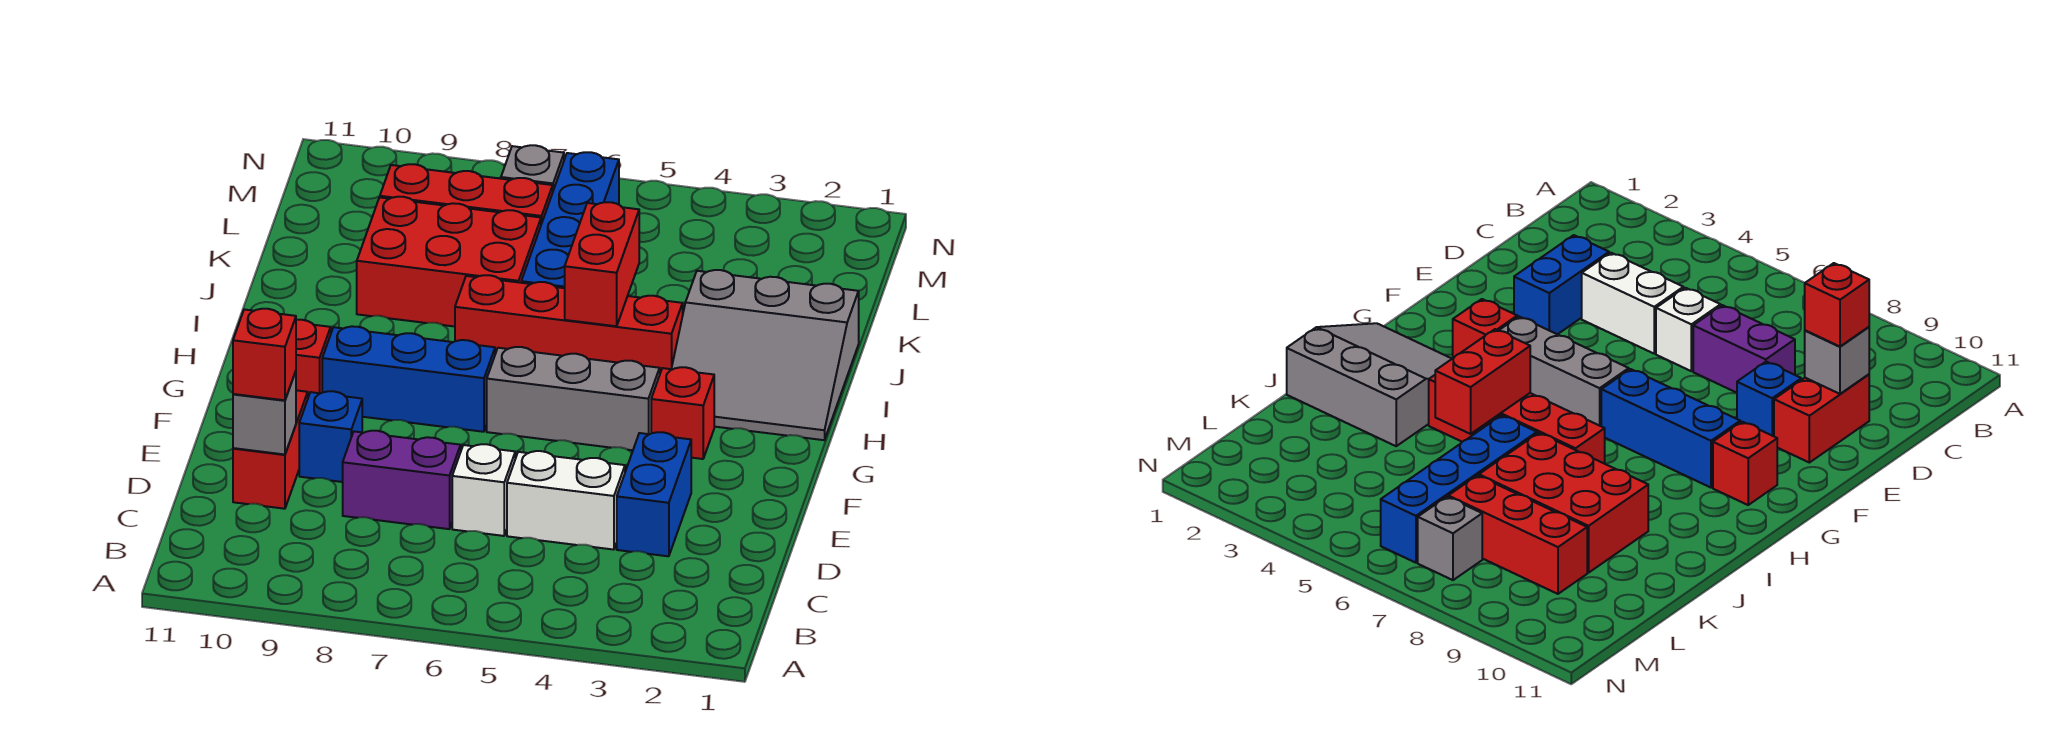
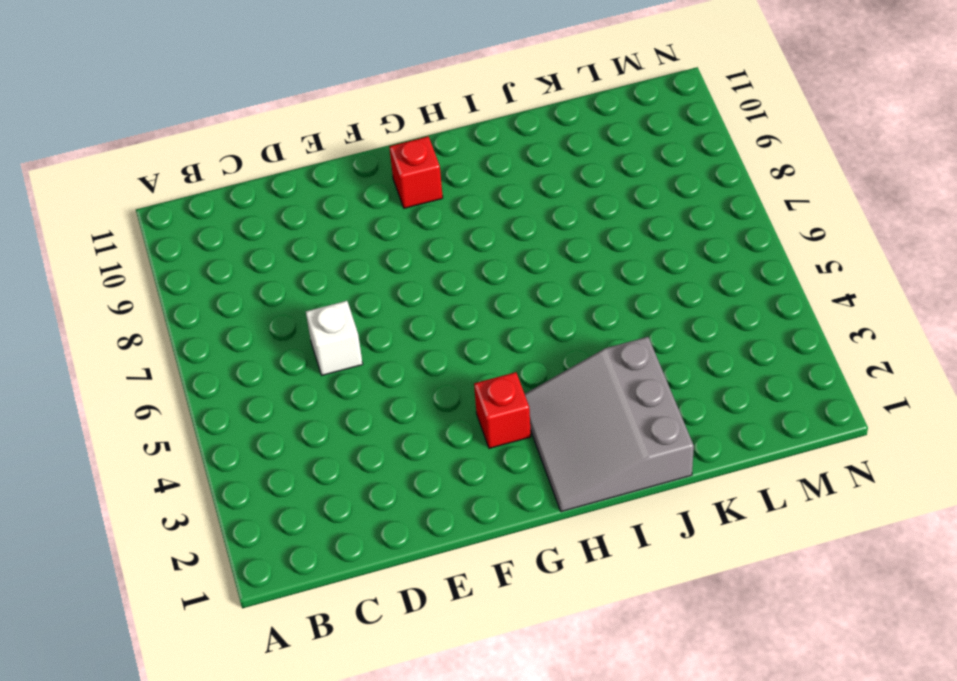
none -> blue 1x2 brick [617,432,691,556]
none -> white 1x2 brick [507,451,625,550]
none -> purple 1x2 brick [343,431,461,529]

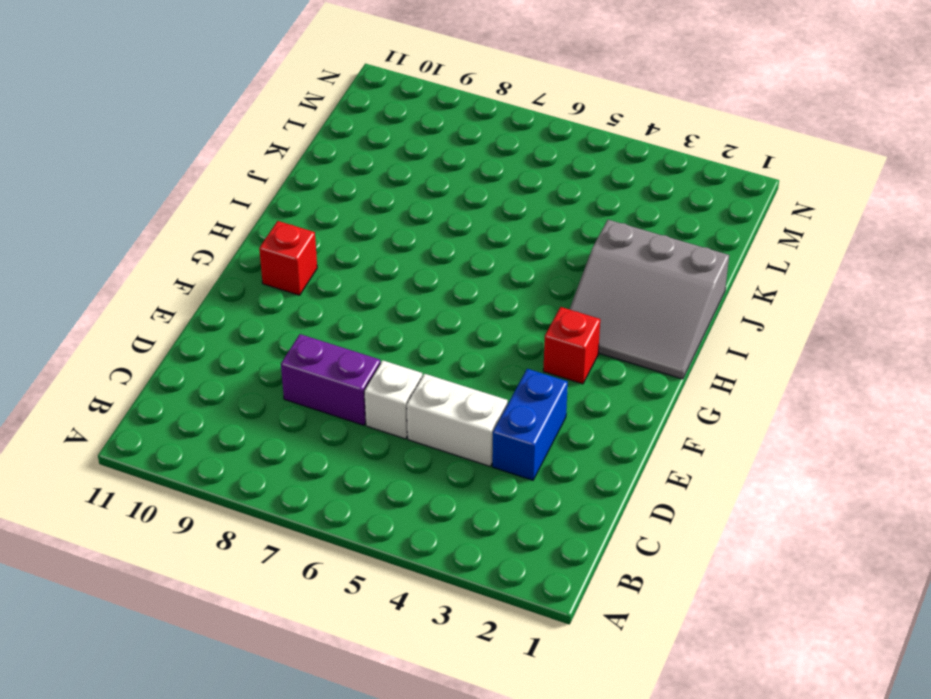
none -> red 1x2 brick [233,390,308,509]
none -> blue 1x1 brick [299,391,362,482]
none -> grey 1x3 brick [487,347,660,450]

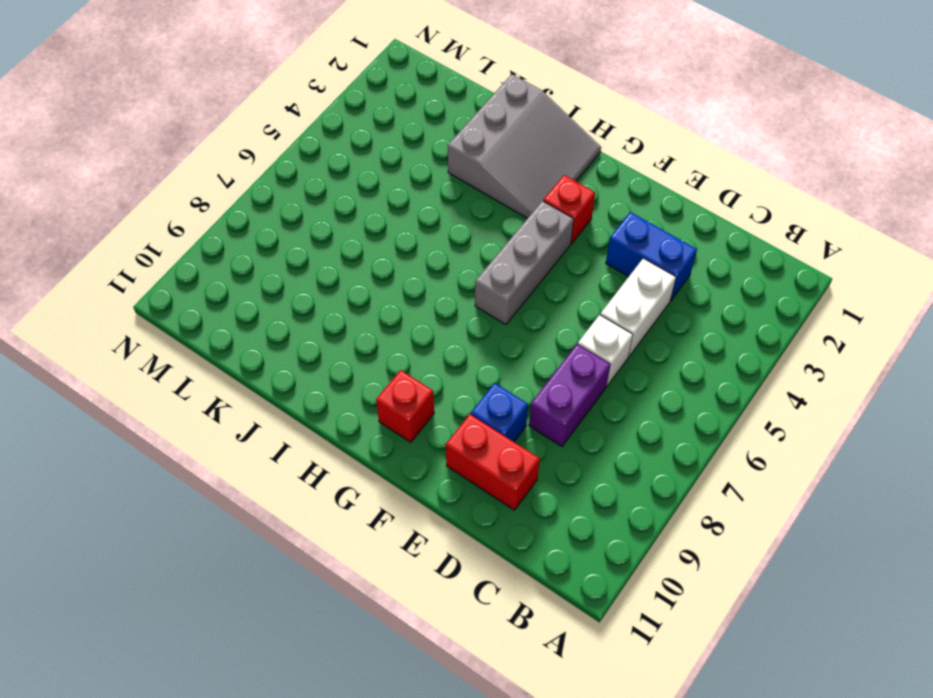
none -> blue 1x3 brick [322,326,495,432]
none -> red 1x4 brick [455,275,683,373]
none -> blue 1x4 brick [521,152,619,288]

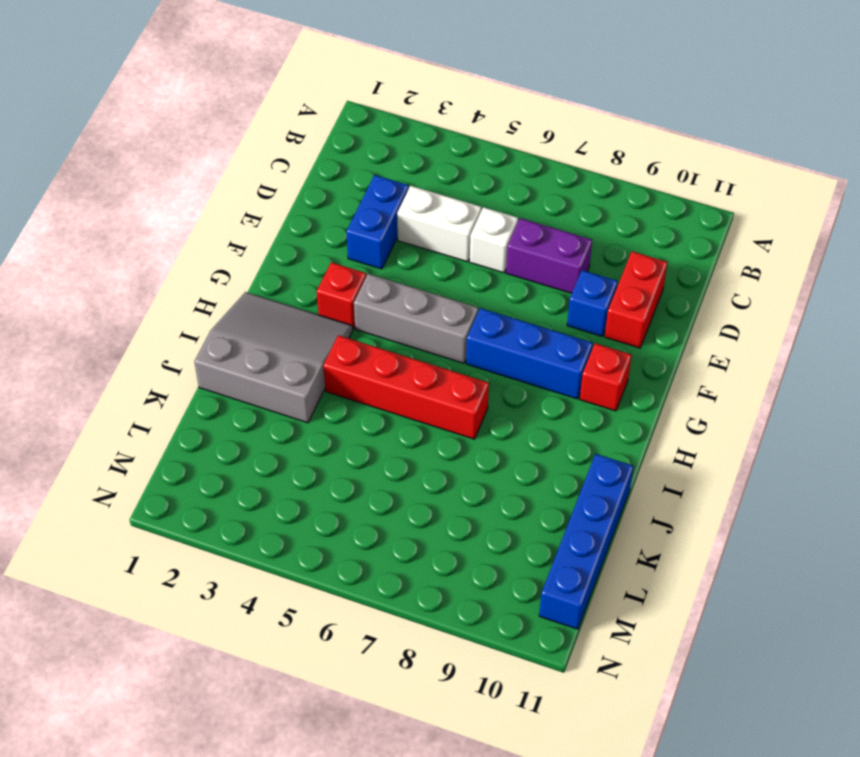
blue 1x4 brick [539,454,634,629] -> blue 1x4 brick moved to [521,152,619,288]
none -> red 2x3 brick [357,197,541,327]
none -> red 1x3 brick [380,164,553,224]
none -> grey 1x1 brick [501,145,564,190]

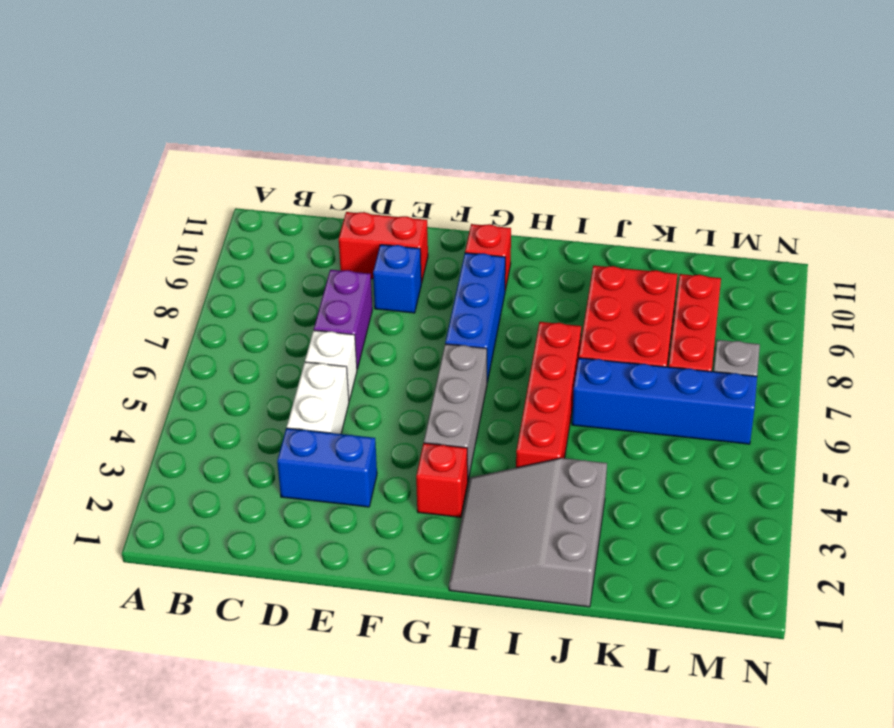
none -> grey 1x1 brick [233,371,296,455]
none -> red 1x2 brick [565,202,639,326]
none -> red 1x1 brick [233,309,296,400]

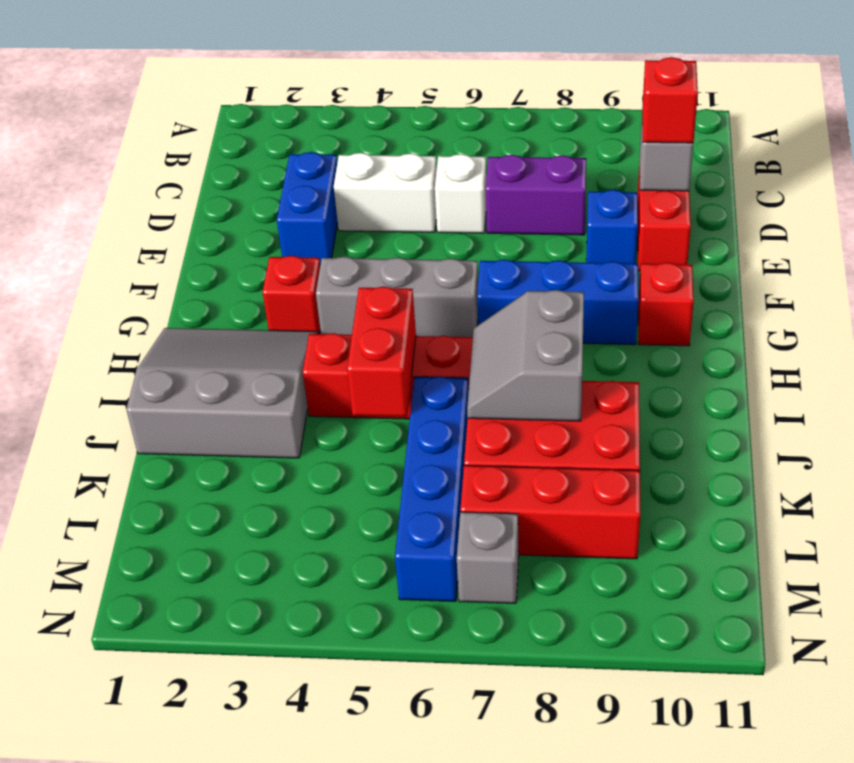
grey 2x2 slope [467,290,584,421] -> none

